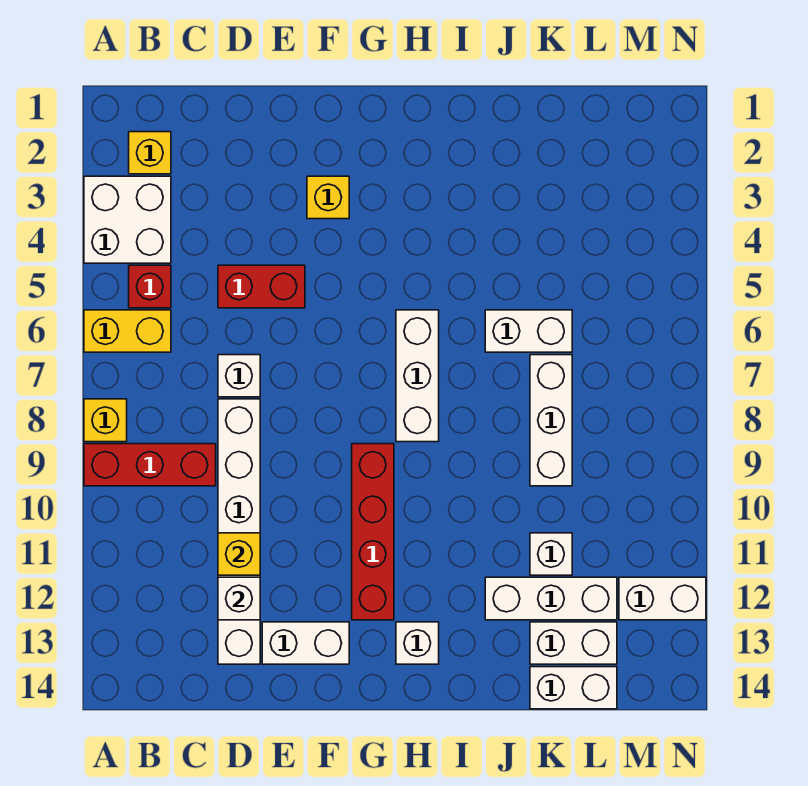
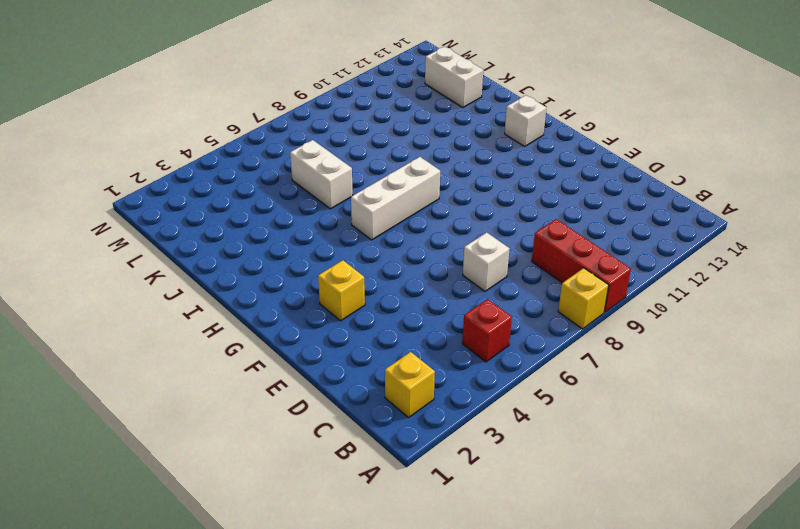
none -> white 2x2 brick [84,176,171,263]
none -> yellow 1x2 brick [84,310,171,352]
none -> red 1x2 brick [218,265,305,308]

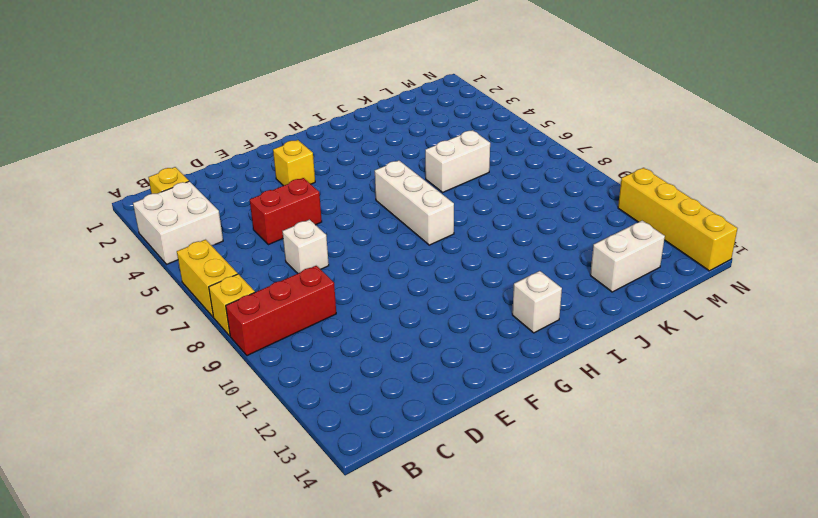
yellow 1x2 brick [177,240,238,317] -> yellow 1x2 brick turned to [84,310,171,352]
yellow 1x4 brick [618,168,738,271] -> white 1x2 brick [619,577,706,620]
none -> red 1x1 brick [129,265,171,308]
none -> white 1x6 brick [218,399,260,664]
none -> white 1x2 brick [262,622,349,664]

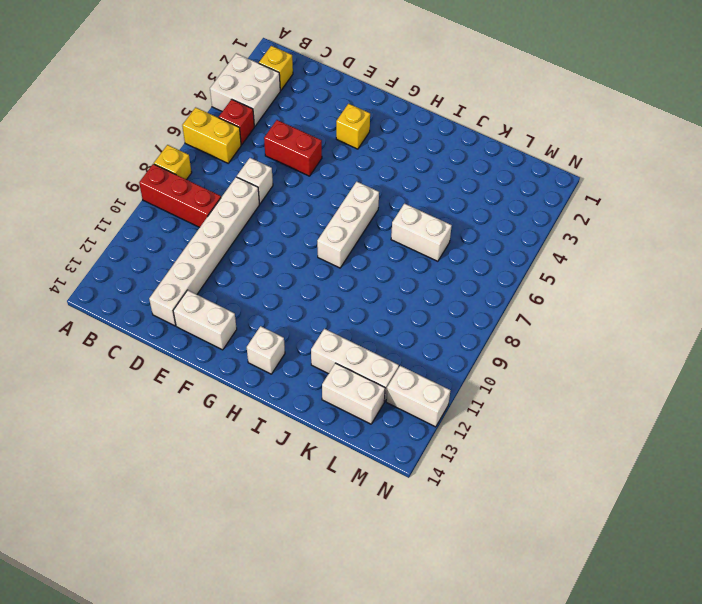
none -> red 1x4 brick [352,444,394,620]
none -> white 1x3 brick [530,355,572,486]
none -> white 1x1 brick [530,533,572,575]

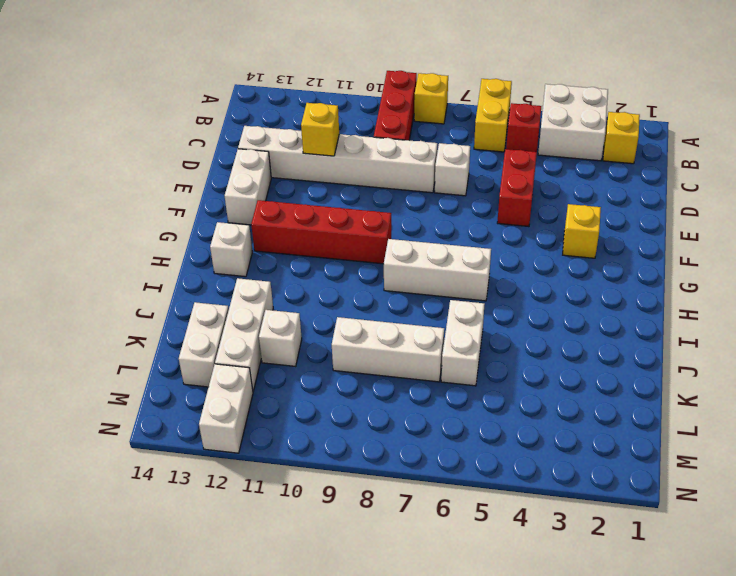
none -> white 1x2 brick [530,667,617,709]
none -> white 1x1 brick [218,577,260,620]

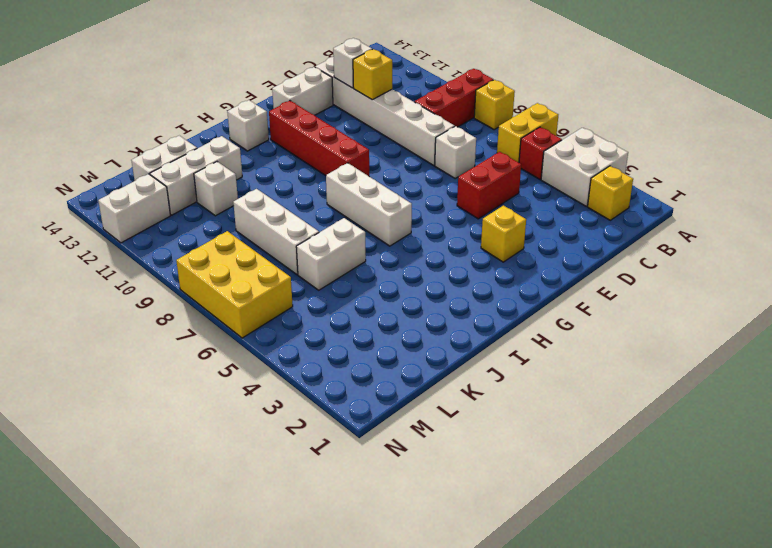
yellow 2x3 brick [176,231,293,338] -> none
none -> white 1x2 brick [530,667,617,709]

